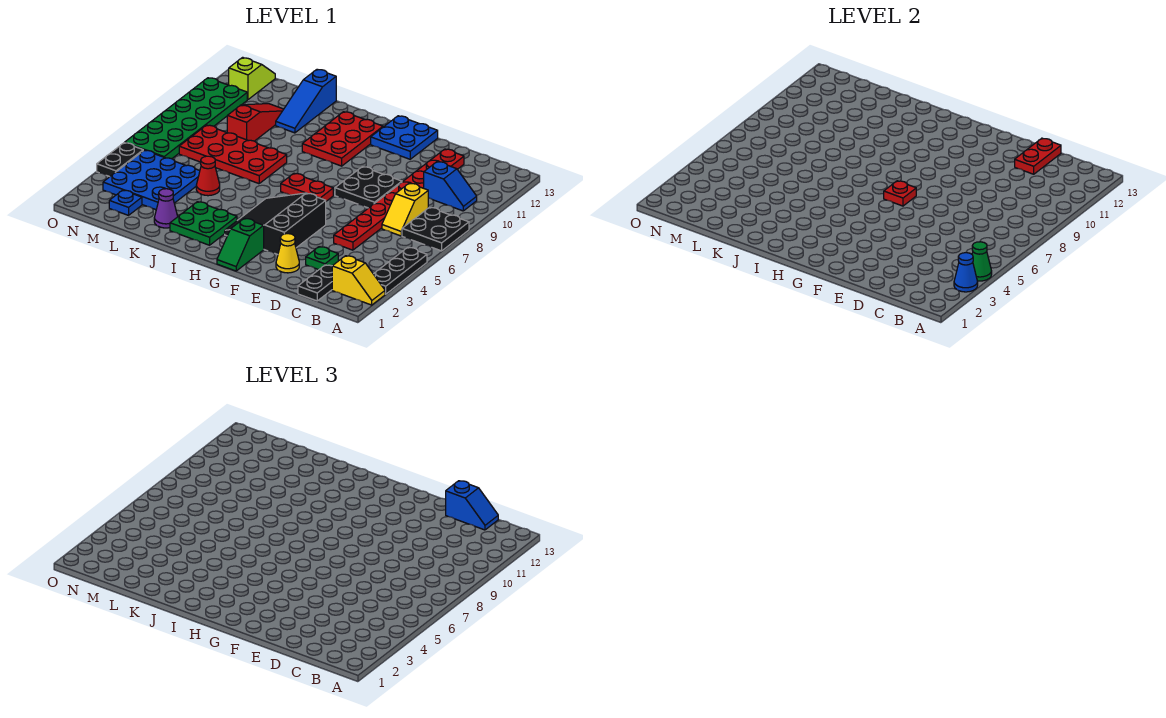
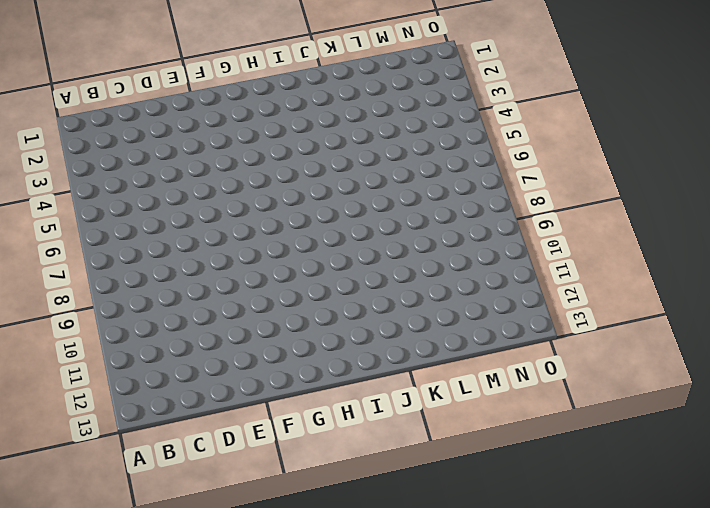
none -> yellow 1x2 slope [332,256,385,305]
none -> black 1x3 plate [374,247,427,294]
none -> black 2x2 plate [402,207,469,251]
none -> blue 1x2 slope [424,162,477,211]

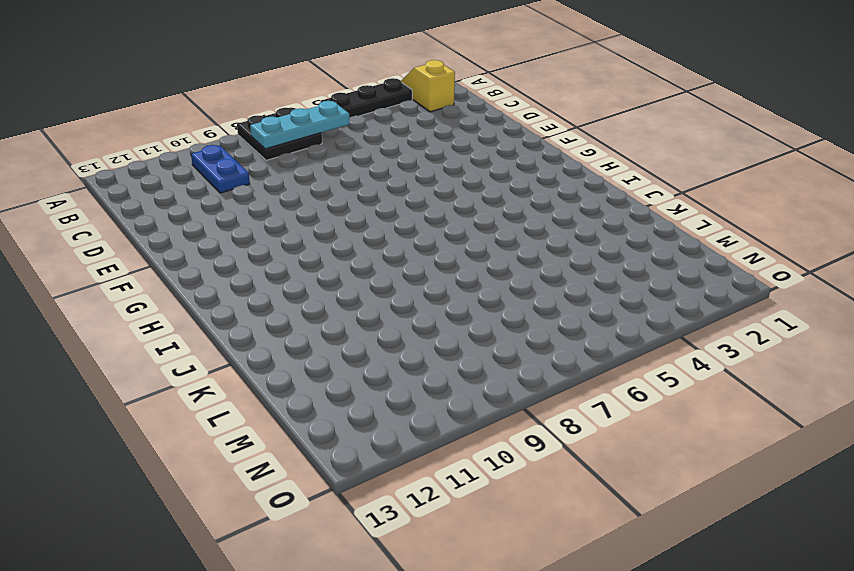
cyan 1x3 plate [250,101,350,149] -> none
blue 1x2 plate [191,145,250,193] -> blue 1x2 slope [424,162,477,211]
none -> black 1x2 plate [298,265,332,301]
none -> yellow 1x2 slope [382,183,428,236]
none -> green 1x1 plate [306,247,338,270]
none -> red 1x8 plate [334,149,464,250]

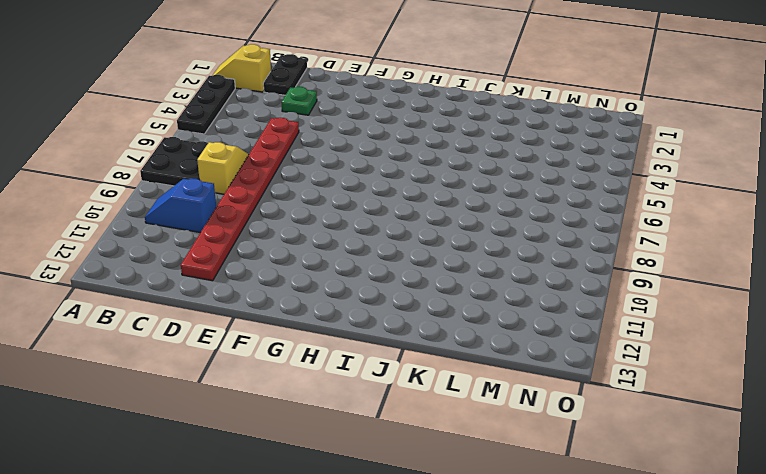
none -> yellow 1x1 cone [276,234,299,273]
none -> black 2x2 plate [335,167,402,208]
none -> black 3x3 slope [225,193,326,254]
none -> blue 2x2 plate [371,116,438,159]

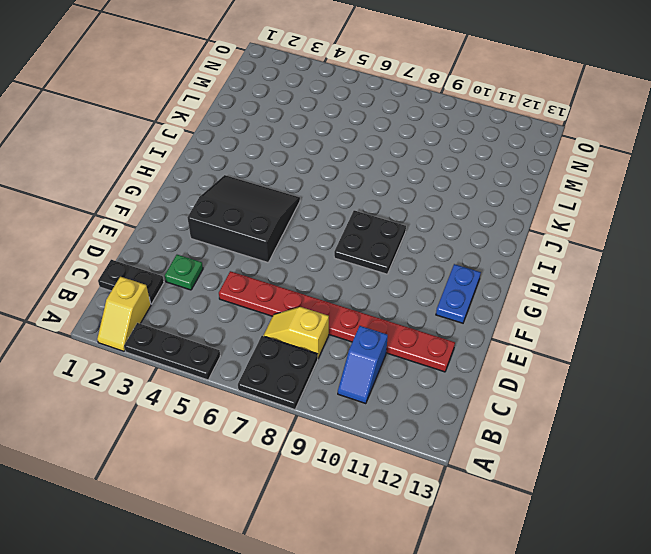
blue 1x2 plate [436,264,481,323] -> blue 2x2 plate [371,116,438,159]
black 2x2 plate [334,210,406,274] -> black 2x2 plate moved to [335,167,402,208]
none -> yellow 1x1 cone [276,234,299,273]
none -> green 1x2 slope [217,218,264,271]
none -> red 1x2 plate [281,174,333,201]
none -> red 2x3 plate [302,112,383,166]

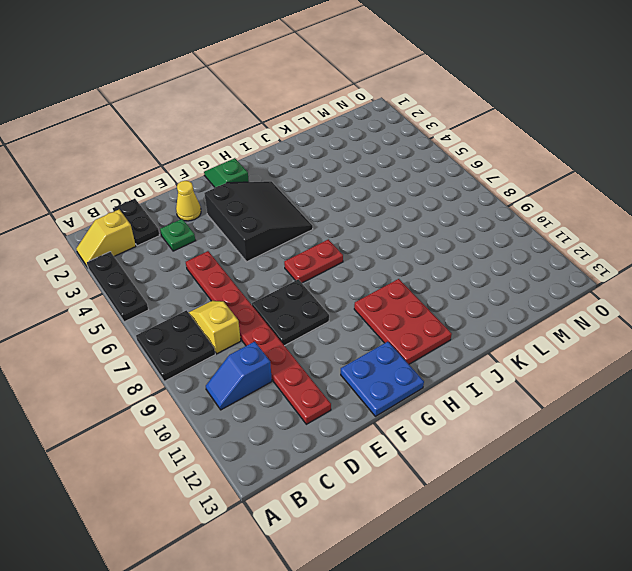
none -> green 2x2 plate [170,202,237,245]
none -> red 2x4 plate [179,125,287,184]
none -> purple 1x1 cone [154,189,178,228]
none -> red 1x1 cone [196,156,220,196]

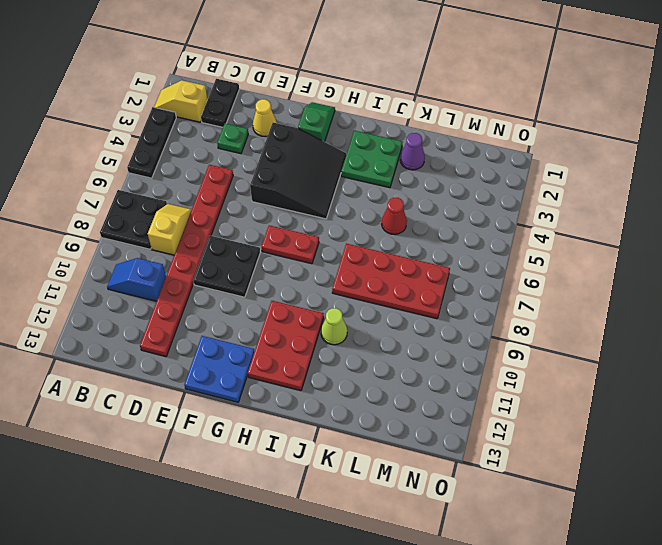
lime 1x1 cone [321,308,347,345] -> none
none -> blue 1x3 slope [276,69,336,133]
none -> blue 3x3 plate [103,150,200,210]
none -> red 1x3 slope [227,104,284,141]
none -> blue 1x1 plate [109,190,142,215]

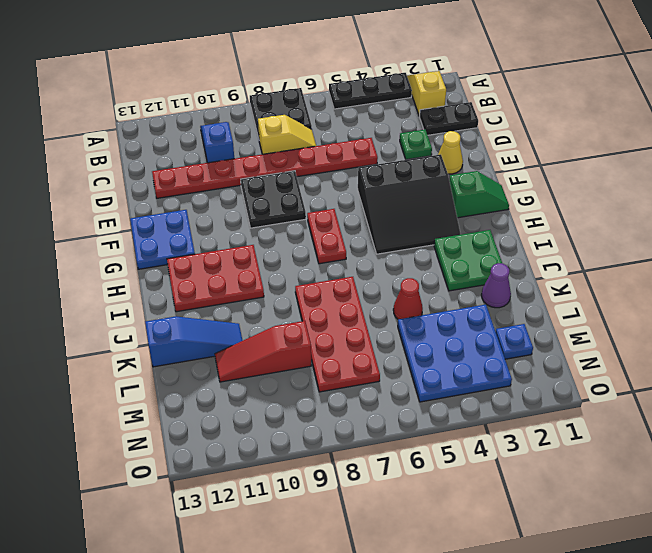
none -> green 2x6 plate [125,78,247,159]
none -> lime 1x2 slope [229,57,275,100]
none -> black 1x2 plate [97,143,143,177]
none -> blue 1x1 cone [954,253,978,292]

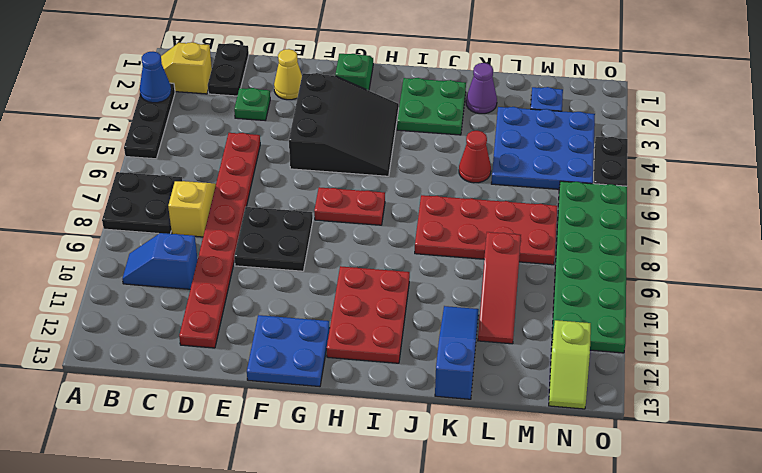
none -> green 1x1 cone [972,242,992,281]
none -> red 1x2 plate [1015,138,1061,174]
none -> red 1x1 plate [884,181,916,206]
none -> blue 1x2 slope [446,481,498,530]

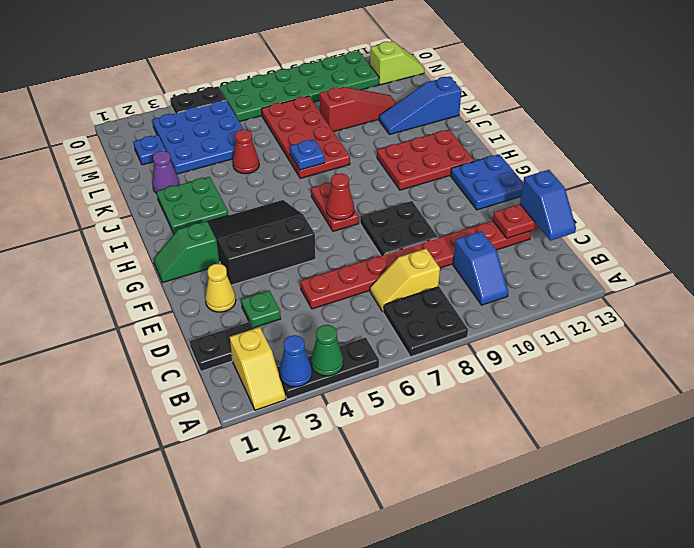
red 1x1 cone [326,173,354,220] -> red 1x1 plate [884,181,916,206]
blue 1x1 plate [290,139,325,170] -> none

